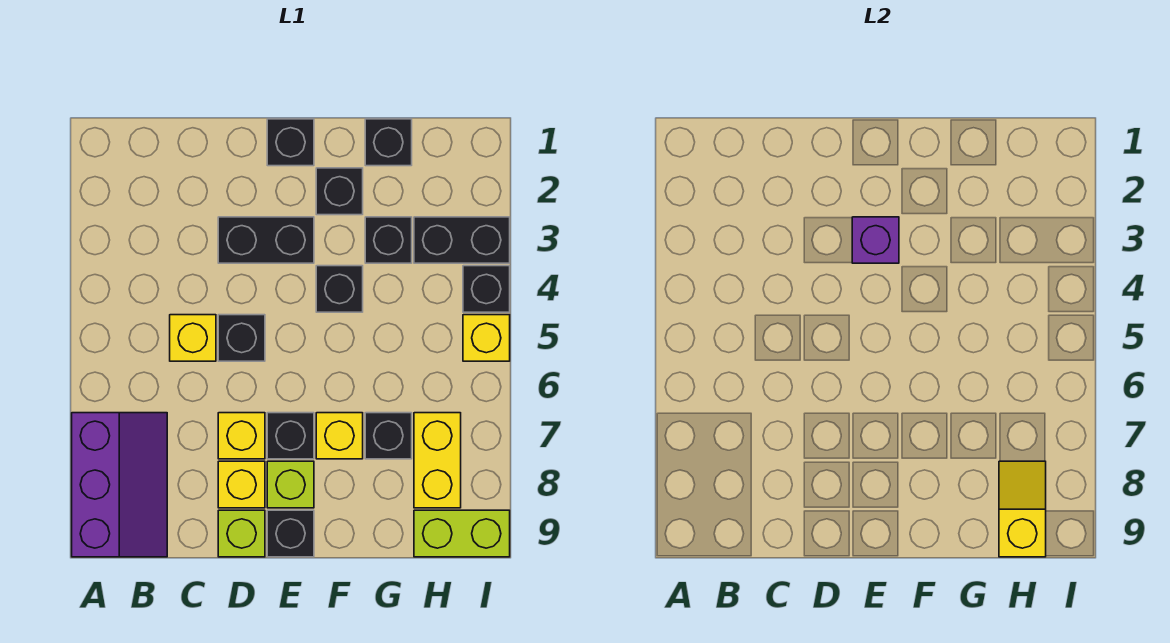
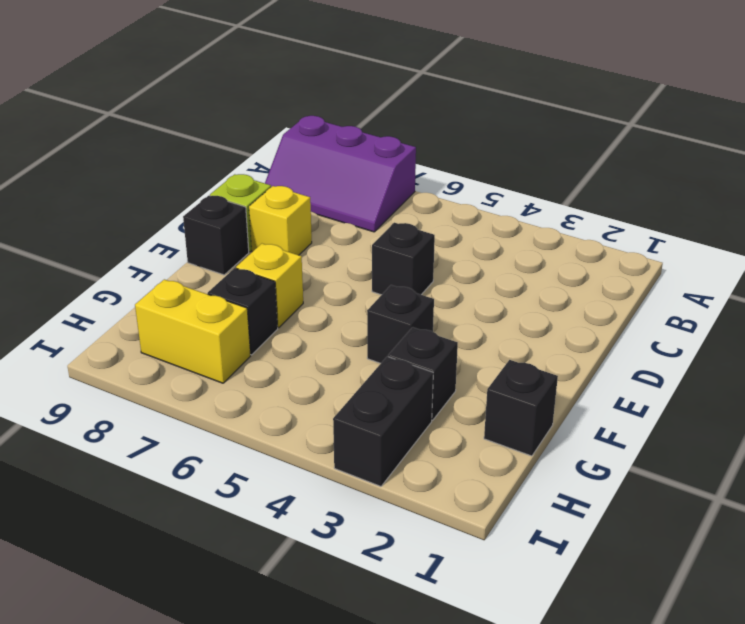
none -> yellow 1x1 brick [170,315,216,361]
none -> black 1x2 brick [218,217,314,263]
none -> yellow 1x1 brick [218,413,265,459]

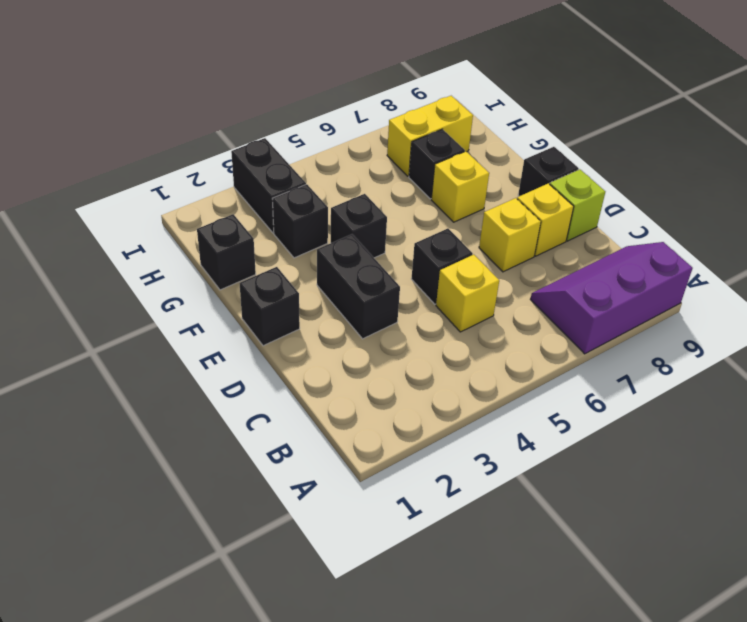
none -> black 1x1 brick [267,413,314,459]
none -> lime 1x1 brick [267,461,314,508]
none -> black 1x1 brick [316,168,363,215]

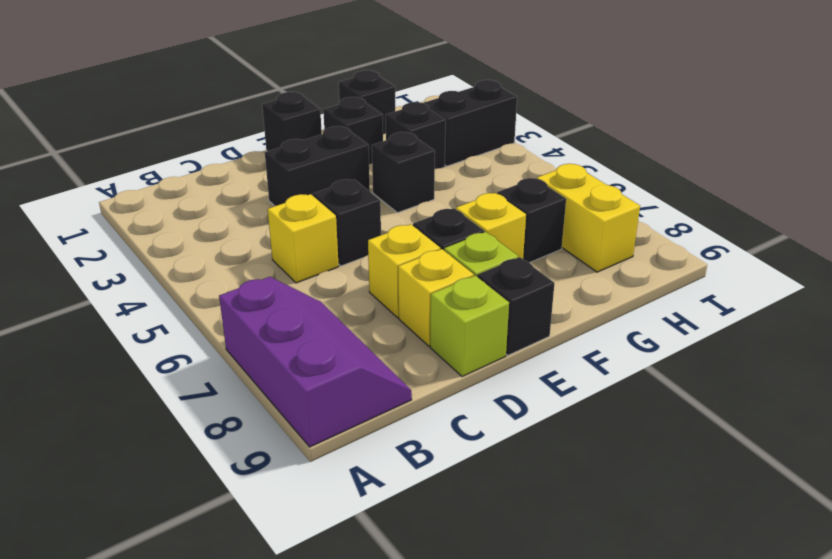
none -> lime 1x2 brick [414,510,510,557]
none -> black 1x1 brick [463,266,510,312]
none -> yellow 1x1 brick [463,315,510,361]

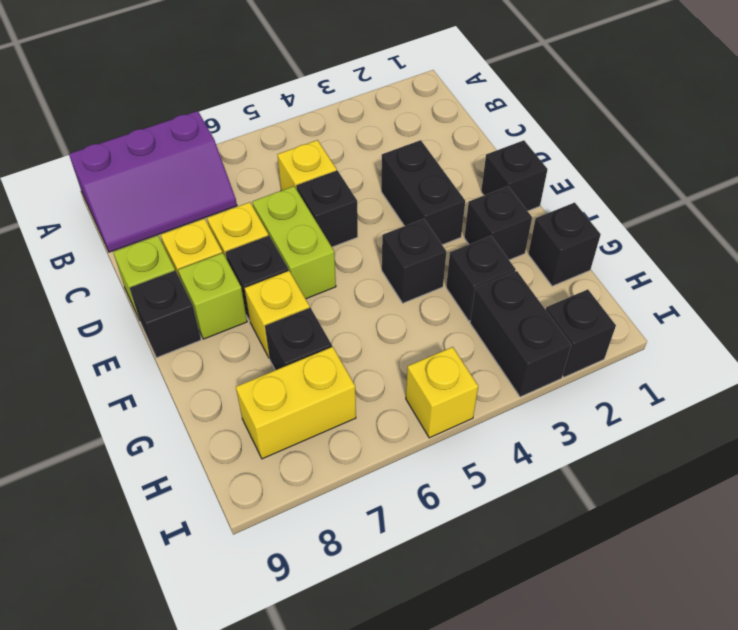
lime 1x2 brick [252,186,336,299] -> lime 1x2 brick moved to [414,510,510,557]
black 1x1 brick [546,289,616,377] -> black 1x1 brick moved to [463,266,510,312]
none -> purple 1x1 brick [852,217,899,263]
none -> yellow 1x2 slope [999,461,1046,557]

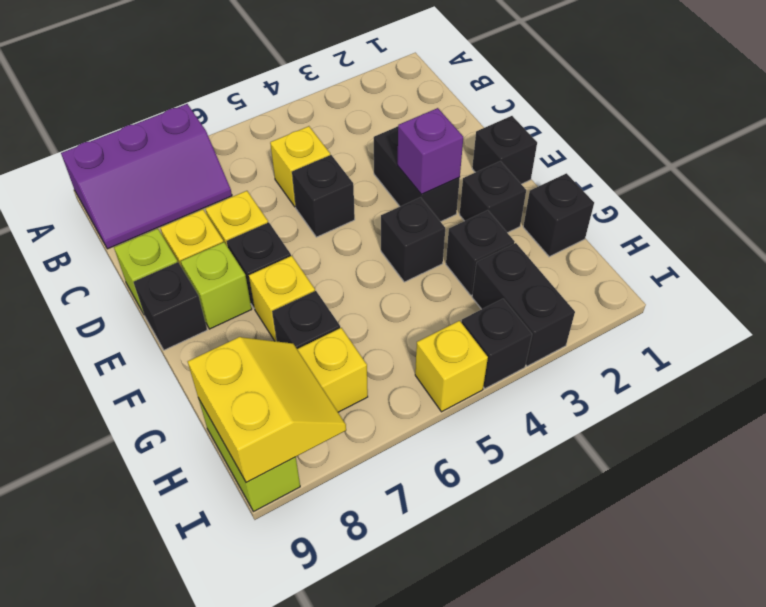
yellow 2x2 slope [188,337,346,483] -> yellow 1x2 slope [999,461,1046,557]

